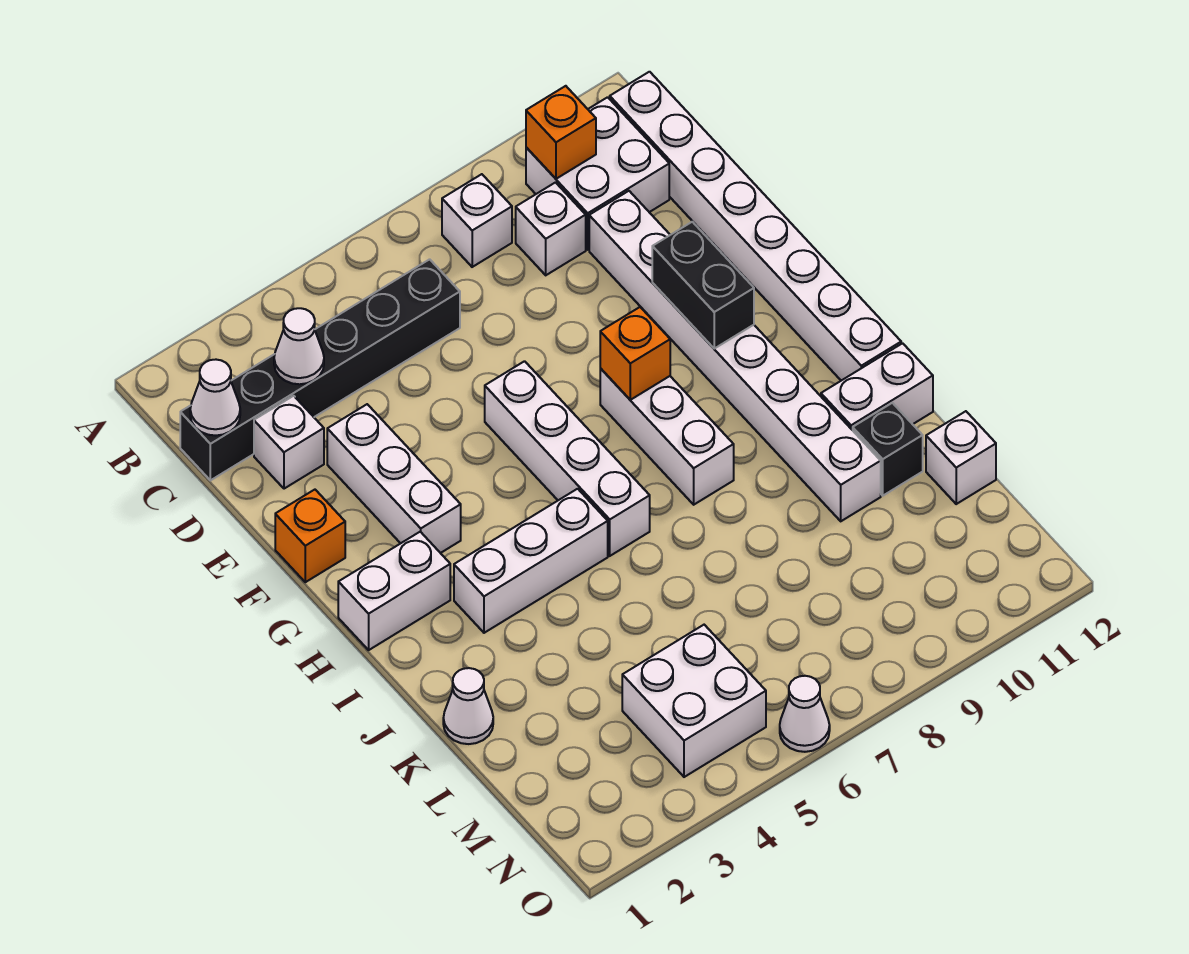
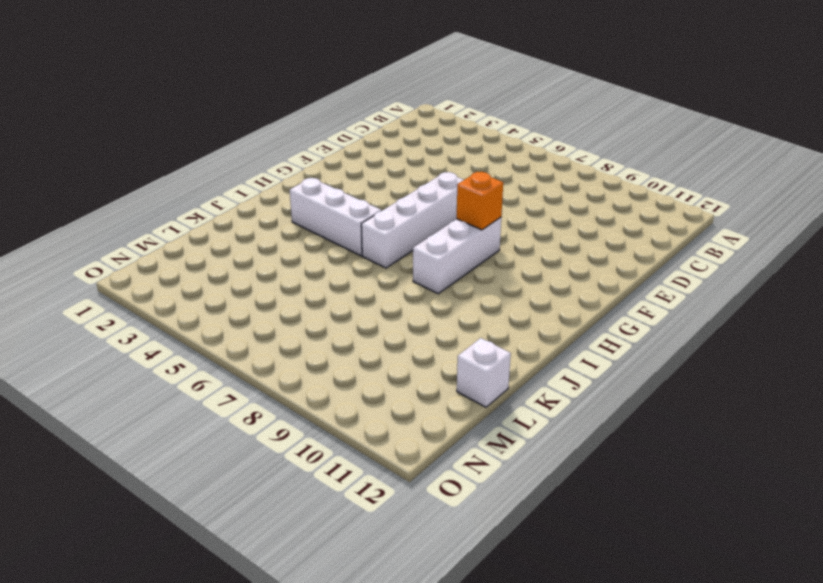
none -> white 1x1 brick [442,174,512,267]
none -> white 2x2 brick [526,97,669,250]
none -> white 1x8 brick [610,72,901,381]

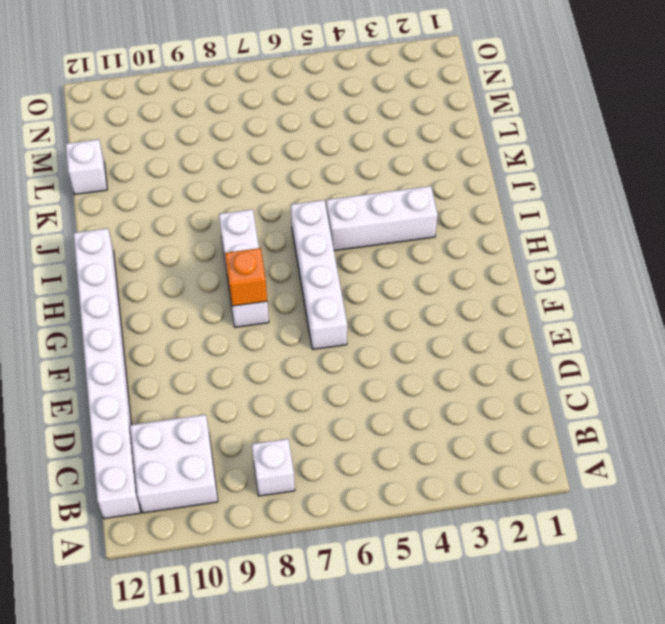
none -> black 1x6 brick [180,259,460,480]
none -> white 1x1 brick [516,183,586,275]
none -> white 1x1 brick [254,396,324,489]

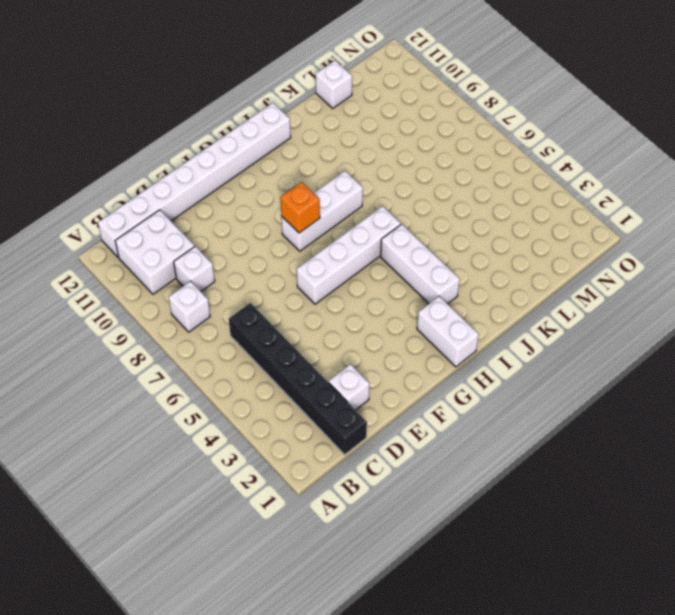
none -> white 1x8 brick [589,191,881,521]
none -> white 1x3 brick [327,404,461,553]
none -> orange 1x1 brick [275,490,345,582]

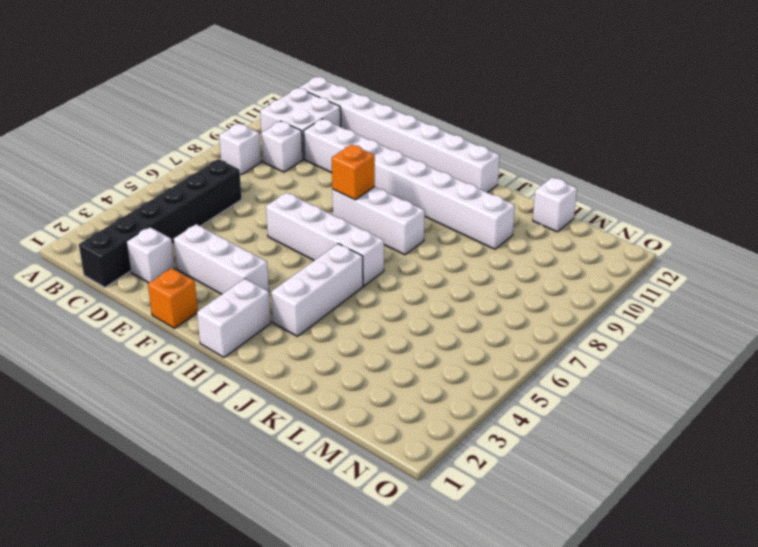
none -> white 1x2 brick [821,343,933,430]
none -> white 1x1 cone [443,668,493,744]
none -> black 1x1 brick [853,403,923,496]

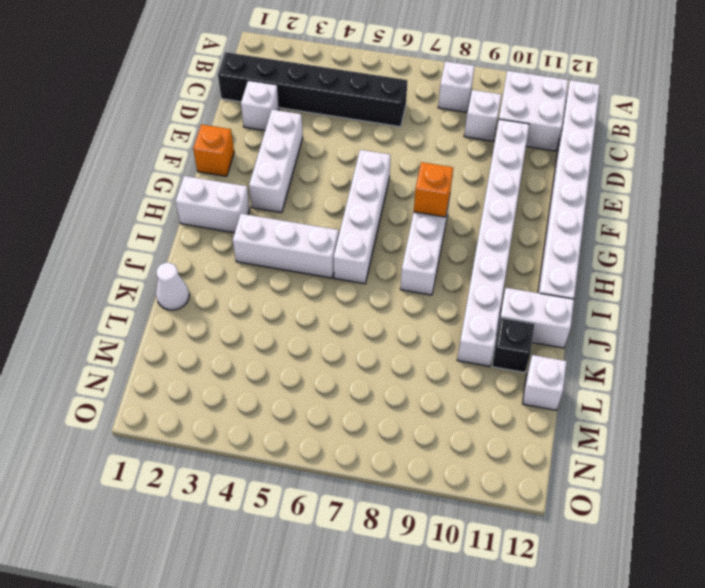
none -> white 2x2 brick [622,625,766,777]
none -> white 1x1 cone [780,676,830,752]
none -> orange 1x1 brick [526,86,596,179]

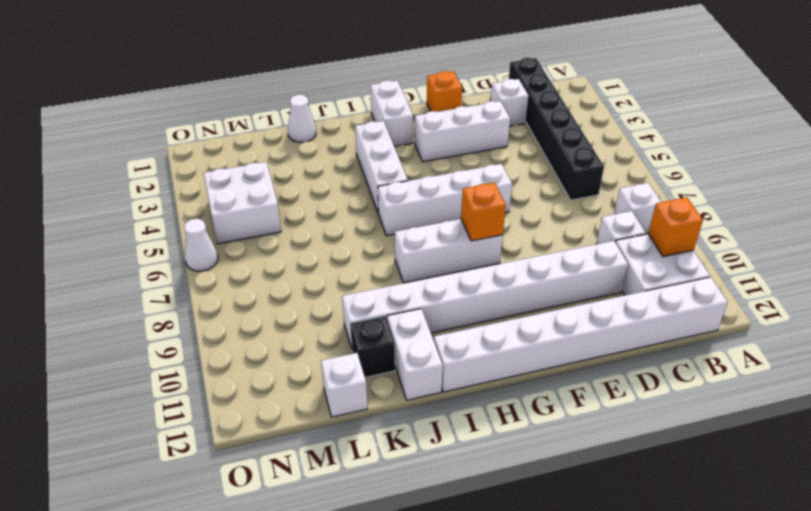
none -> white 1x1 cone [190,360,240,436]
none -> white 1x1 cone [274,308,324,384]
none -> black 1x2 brick [652,222,754,348]

